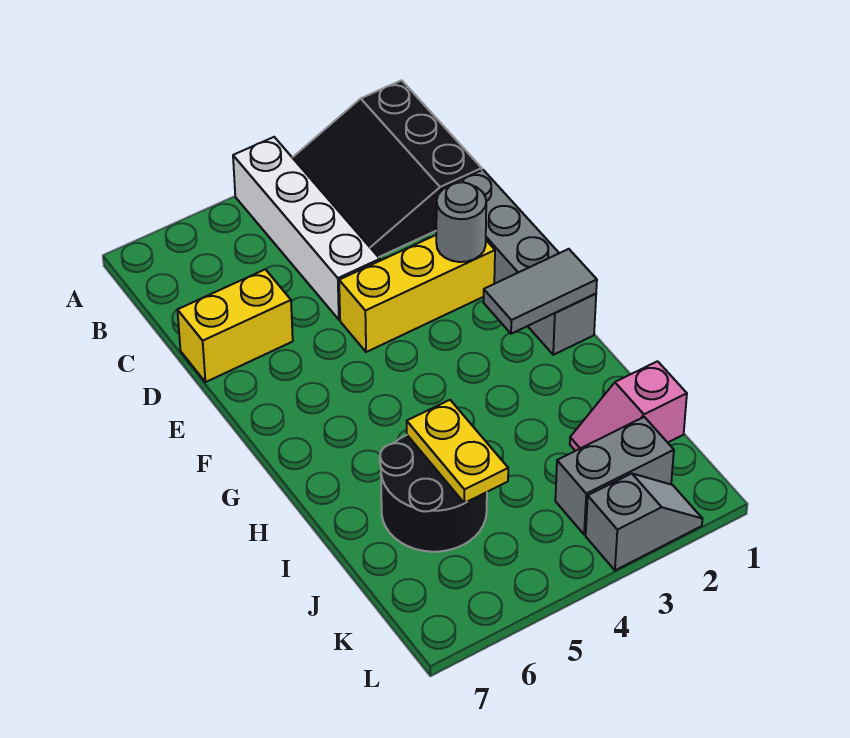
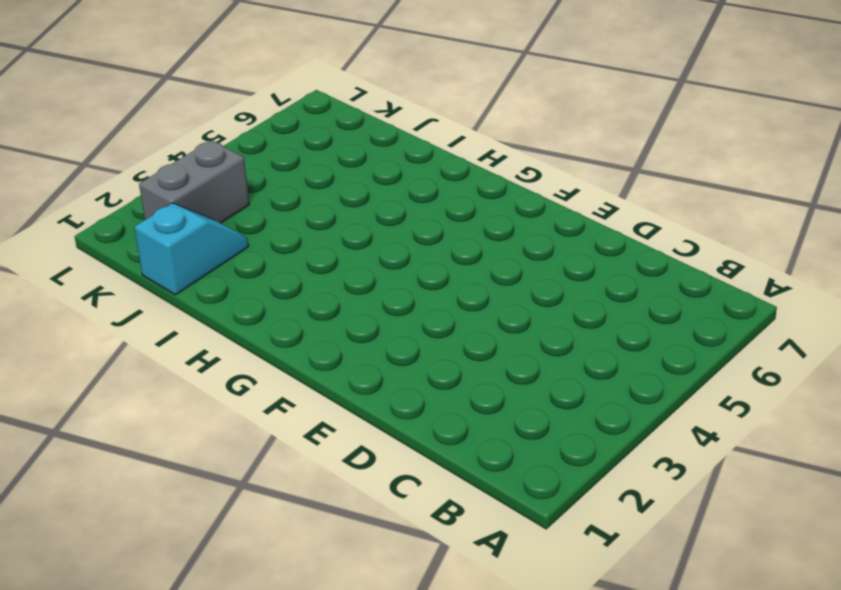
cyan 1x2 slope [134,203,248,295] -> pink 1x2 slope [570,361,687,451]
none -> black 3x3 slope [292,80,482,257]
none -> white 1x4 brick [233,137,380,320]
none -> grey 1x4 brick [442,170,596,355]

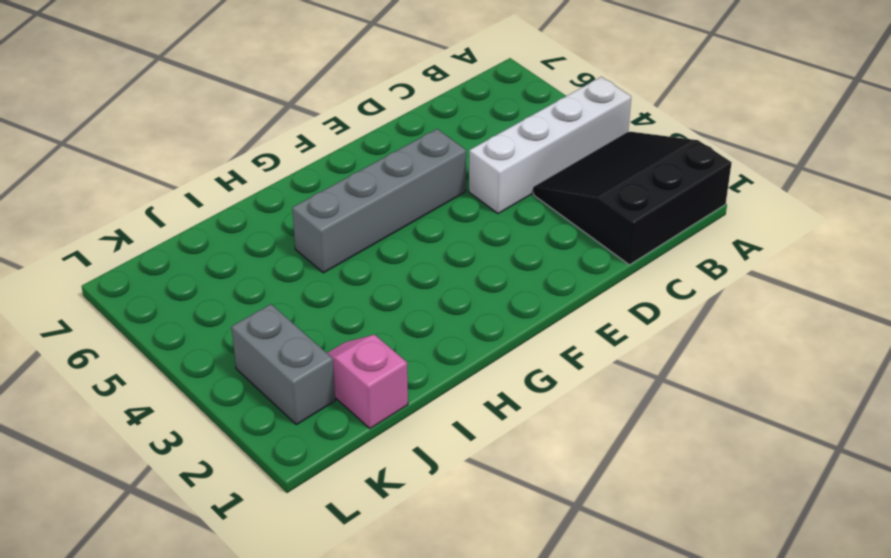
grey 1x4 brick [292,129,466,273] -> grey 1x4 brick moved to [442,170,596,355]
none -> yellow 1x2 brick [178,269,293,382]
none -> yellow 1x3 brick [339,235,495,352]
none -> black 2x2 round brick [380,435,487,552]

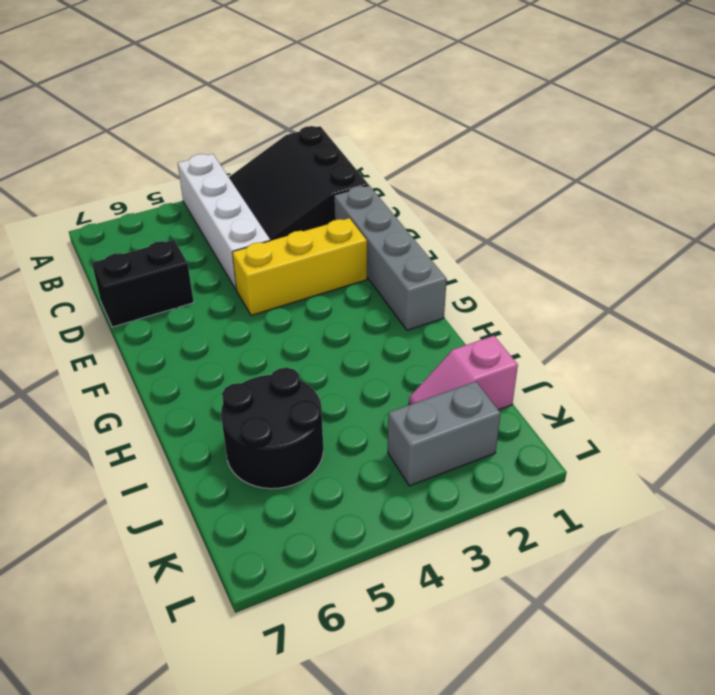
black 1x2 brick [92,240,194,327] -> yellow 1x2 brick [178,269,293,382]
none -> grey 1x2 slope [586,474,702,570]
none -> grey 1x1 round brick [436,182,486,262]
none -> grey 1x2 tile [483,249,597,334]

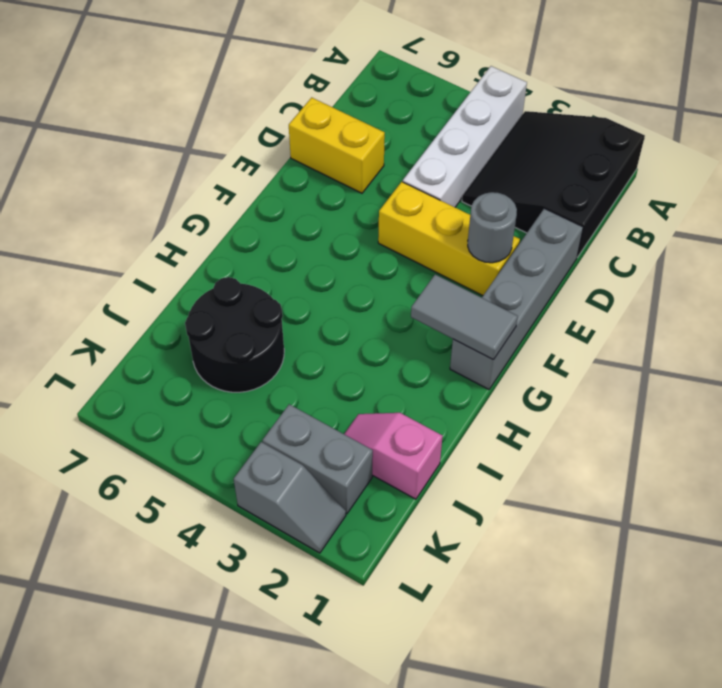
none -> yellow 1x2 plate [407,400,508,503]

